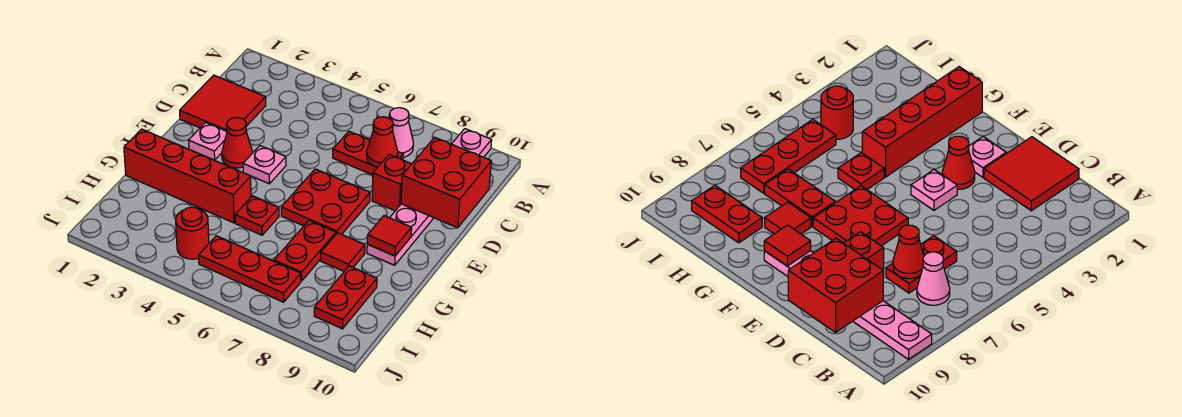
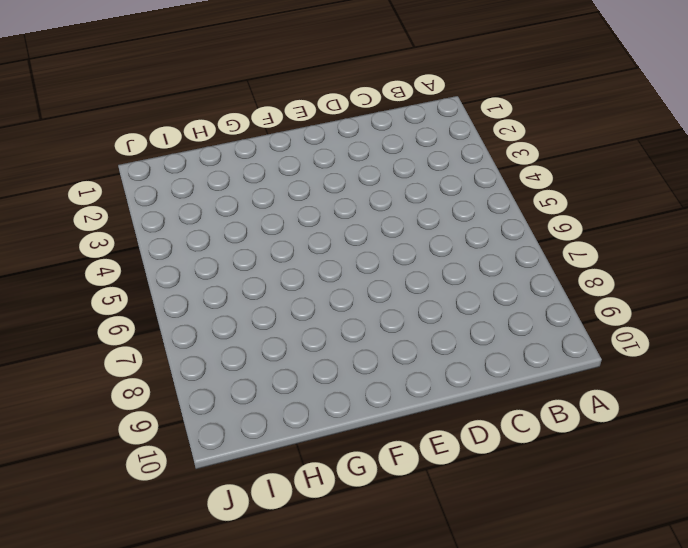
none -> pink 1x6 plate [367,129,492,265]
none -> pink 1x1 cone [389,108,413,157]
none -> red 2x2 tile [180,75,266,131]

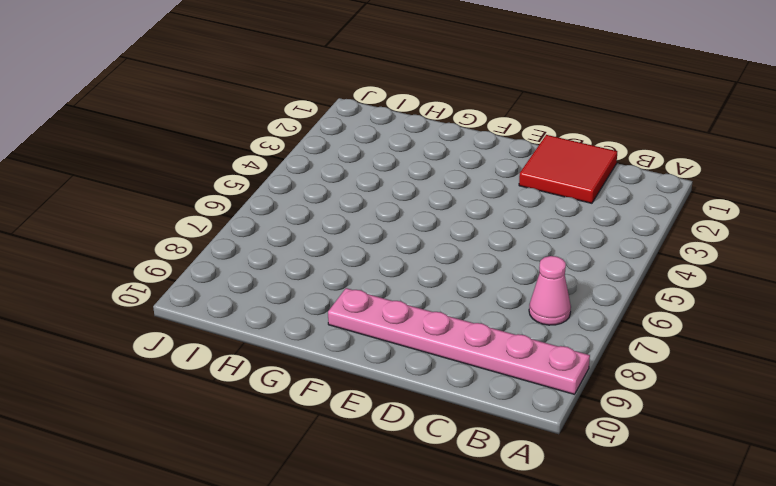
none -> red 1x2 plate [333,131,403,175]
none -> red 1x1 brick [372,155,411,211]
none -> pink 1x1 plate [189,123,227,160]

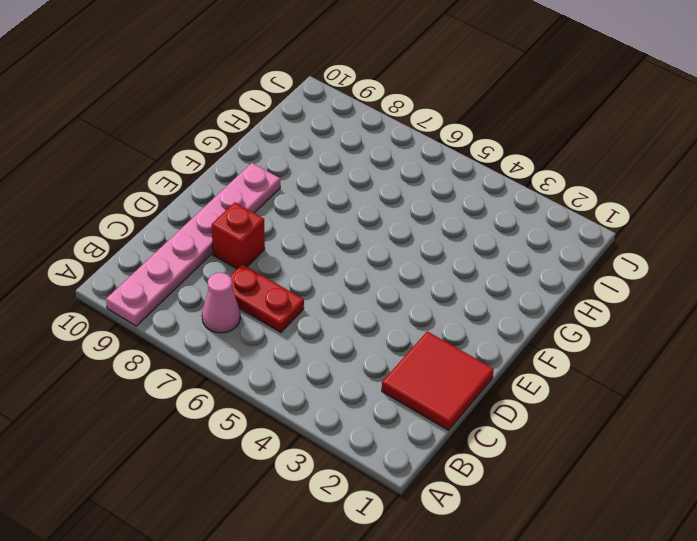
none -> pink 1x1 plate [189,123,227,160]
none -> red 1x1 cone [222,117,253,168]
none -> pink 1x1 plate [243,146,286,184]

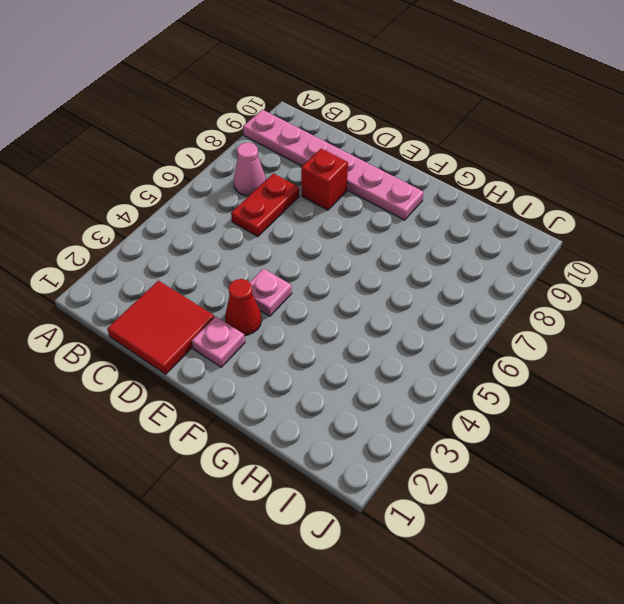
none -> red 2x2 plate [281,169,370,234]
none -> red 1x4 brick [124,129,251,223]
none -> red 1x1 plate [235,196,279,235]

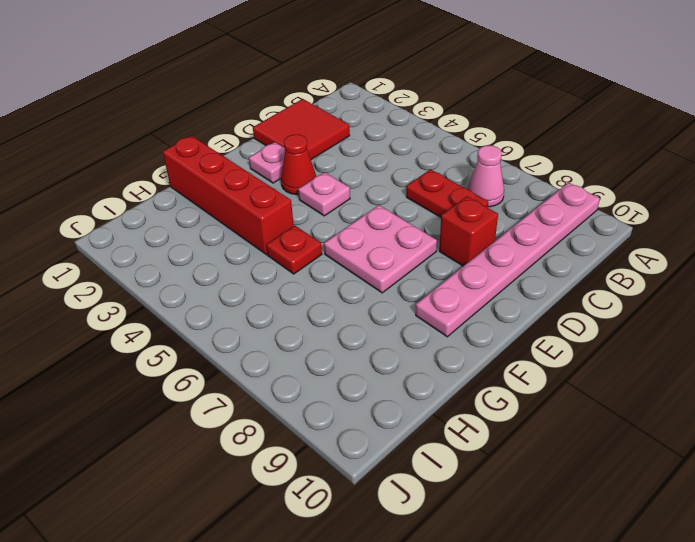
pink 2x2 plate [324,205,437,293] -> red 2x2 plate [281,169,370,234]
none -> red 1x2 plate [274,221,336,281]
none -> red 1x1 tile [321,233,365,271]
none -> red 1x2 plate [314,266,377,329]

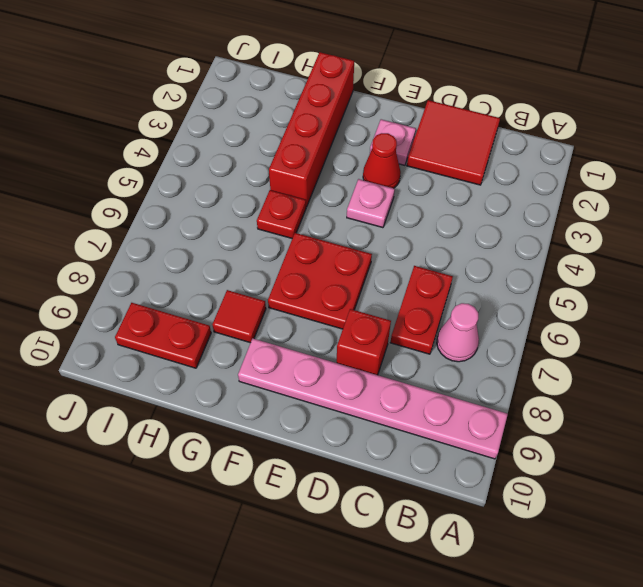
none -> red 1x2 plate [274,221,336,281]
none -> red 1x1 round brick [176,207,209,259]
none -> red 1x3 plate [199,236,301,302]

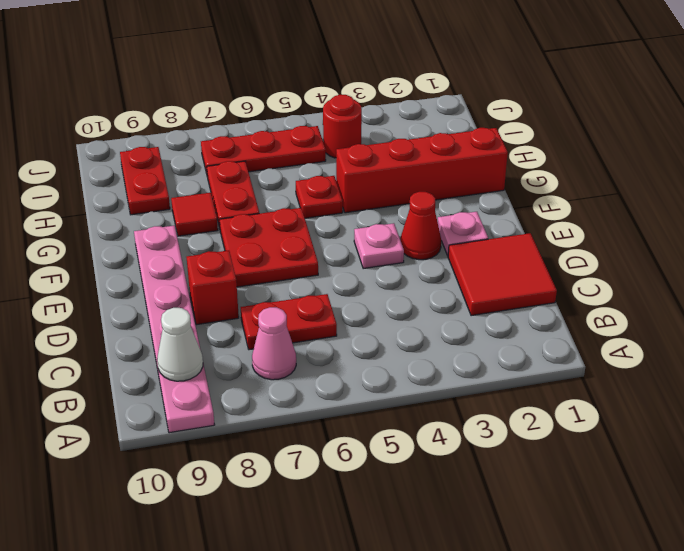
white 1x1 cone [157,308,203,381] -> none
none -> red 1x1 cone [367,117,398,167]
none -> red 2x2 brick [401,137,491,228]
none -> red 1x1 tile [367,216,412,256]

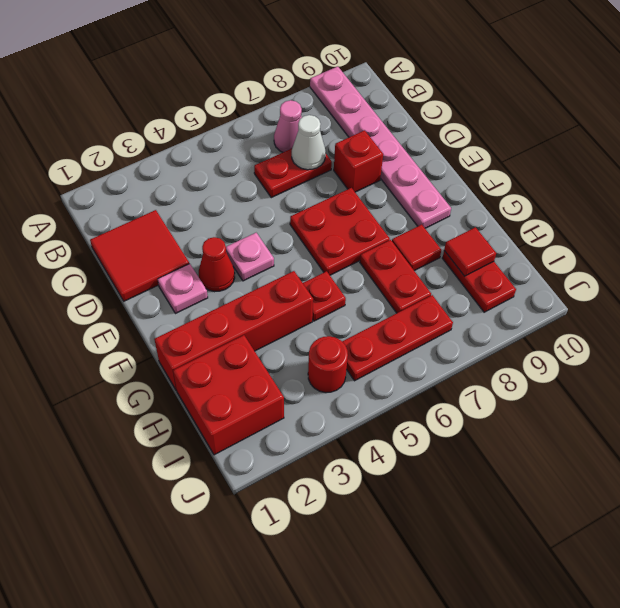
white 1x1 cone [292,115,326,170] -> red 1x1 cone [367,117,398,167]
red 2x2 brick [173,335,284,455] -> red 2x2 brick moved to [401,137,491,228]
red 1x1 tile [444,227,496,276] -> red 1x1 tile moved to [367,216,412,256]

